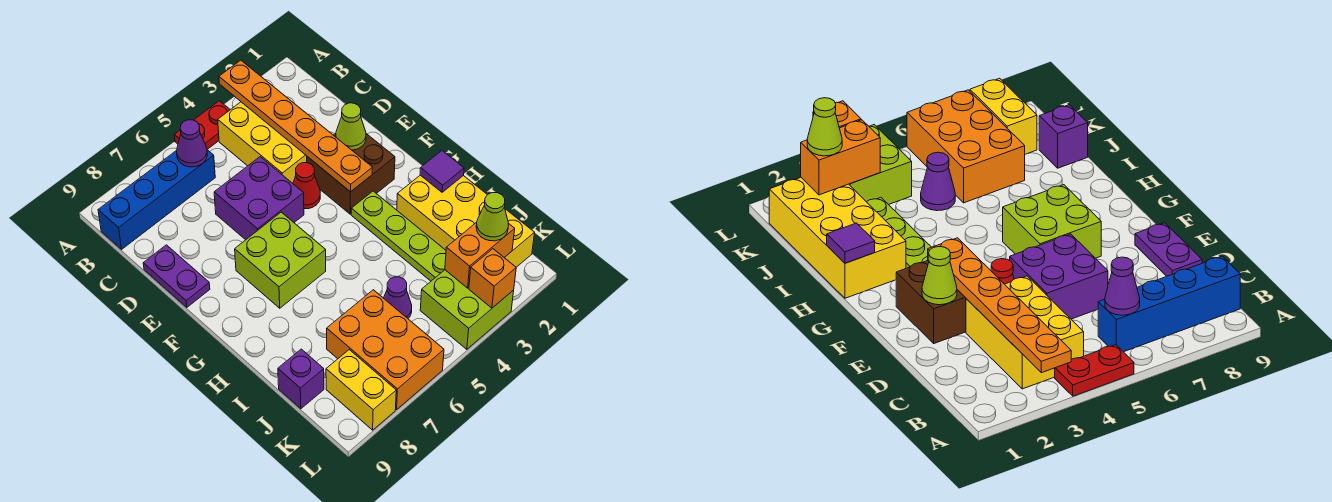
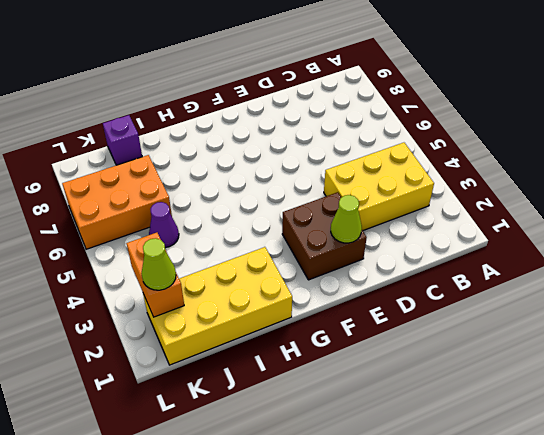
none -> red 1x2 plate [174,101,230,149]
none -> blue 1x4 brick [98,150,215,249]
none -> purple 2x2 brick [214,157,304,240]

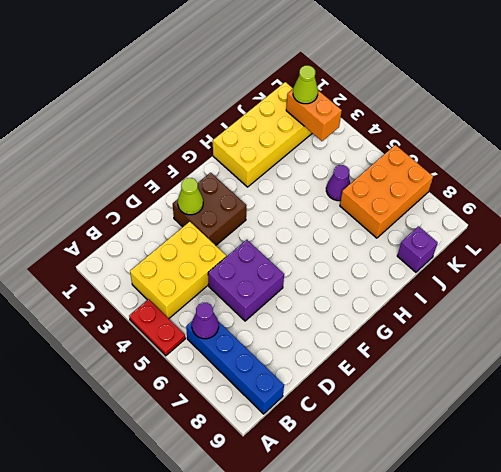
none -> purple 1x2 plate [143,245,210,307]
none -> red 1x1 cone [293,163,320,209]
none -> lime 2x2 brick [235,212,326,308]

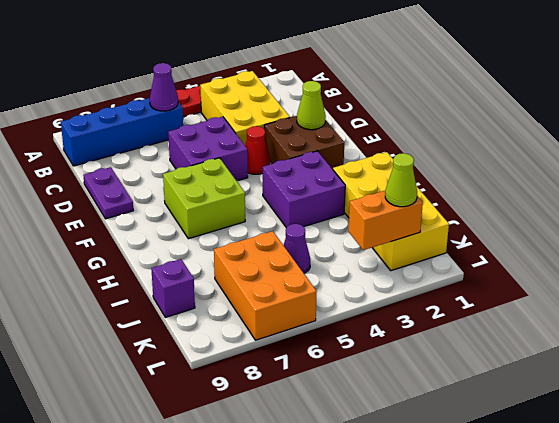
purple 2x2 brick [263,151,345,228] -> lime 1x4 plate [351,191,446,281]
none -> lime 2x2 brick [420,270,514,349]
none -> yellow 1x2 brick [326,350,396,430]
none -> orange 1x6 plate [219,60,373,192]

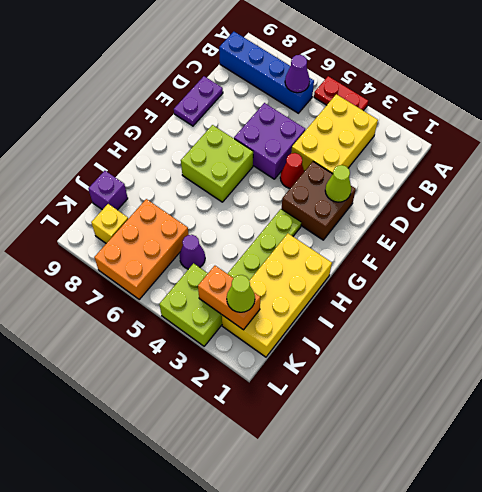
yellow 1x1 brick [91,204,128,243] -> yellow 1x2 brick [326,350,396,430]
none -> orange 1x6 plate [219,60,373,192]
none -> purple 1x1 tile [420,151,464,192]
none -> orange 1x1 brick [469,249,516,308]

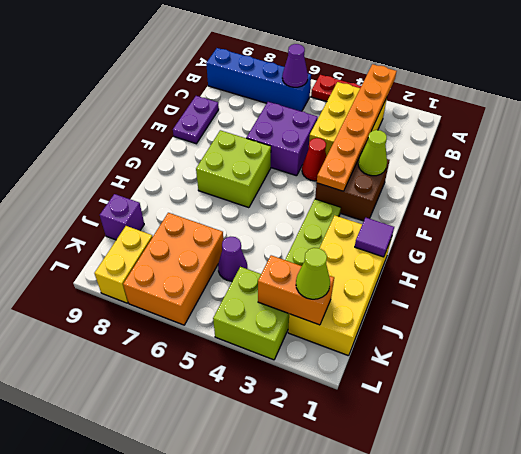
none -> orange 1x1 brick [469,249,516,308]

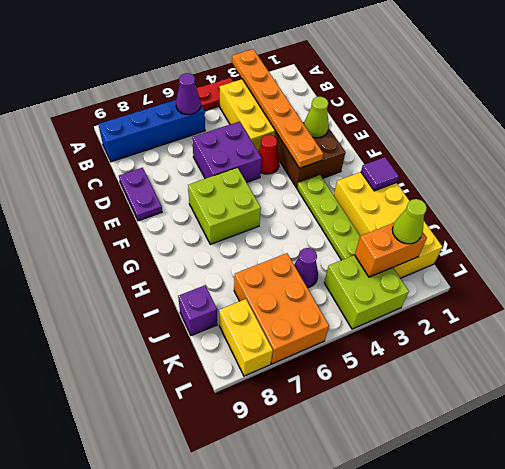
none -> orange 1x1 brick [469,249,516,308]

